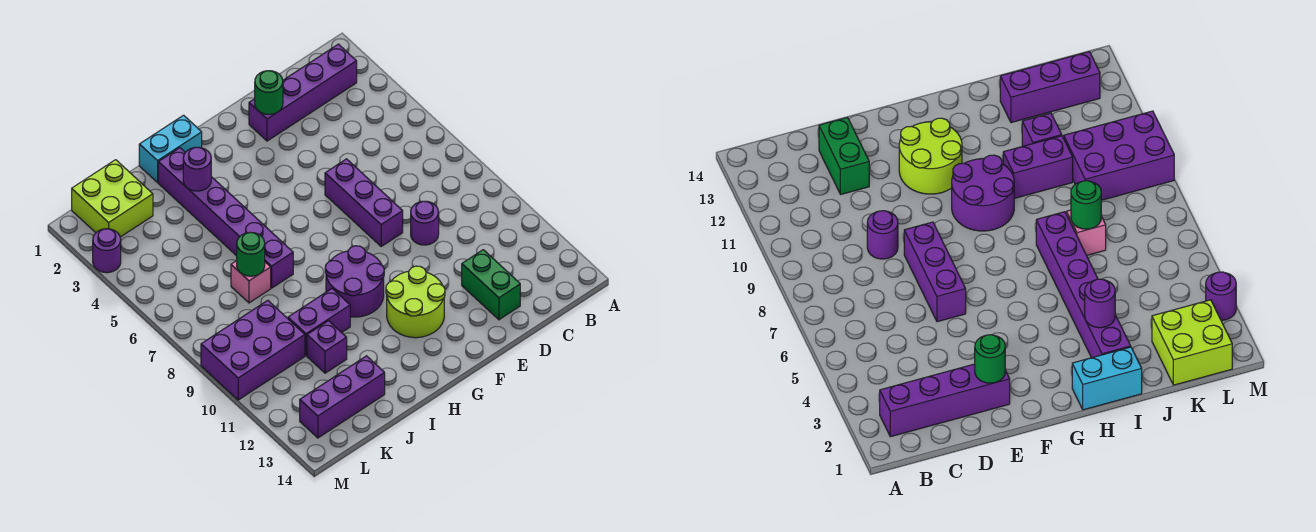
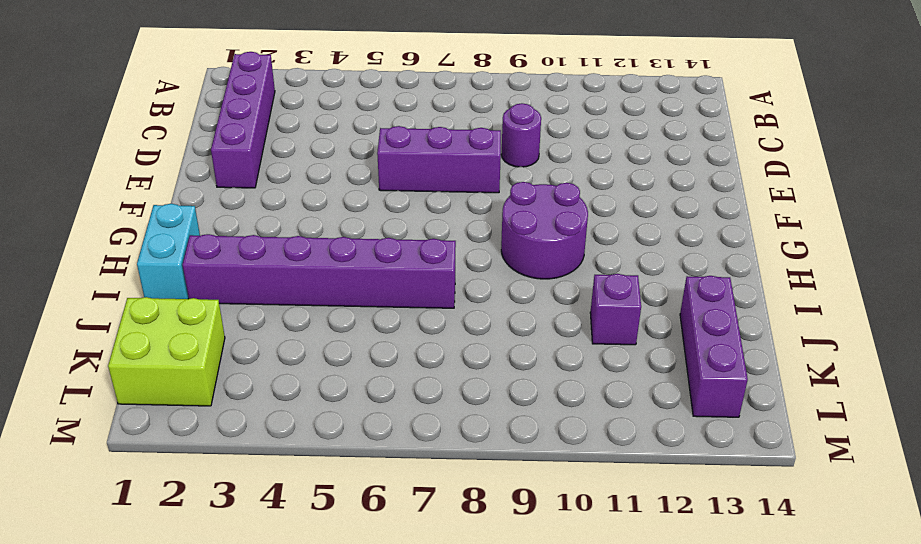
none -> green 1x2 brick [462,250,520,320]
none -> lime 2x2 round brick [386,266,445,338]
none -> purple 1x2 brick [288,289,350,356]

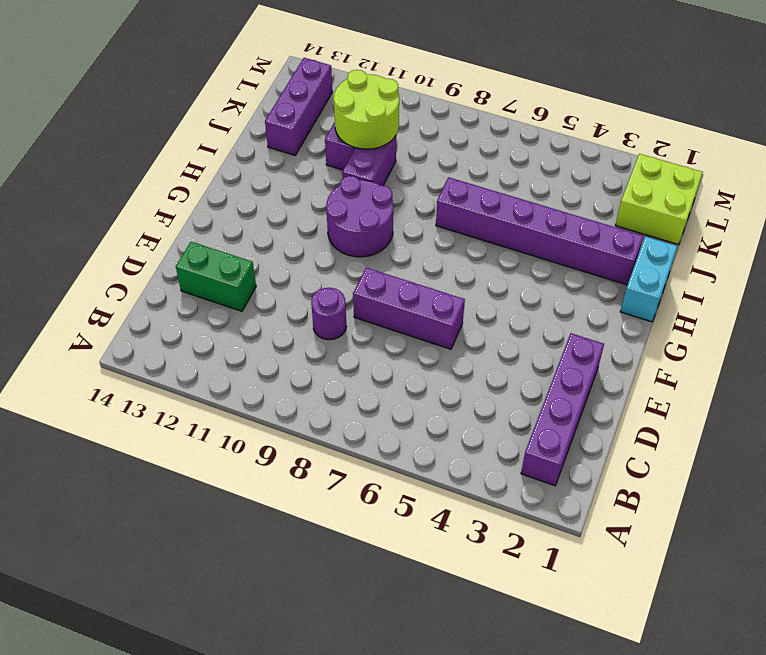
lime 2x2 round brick [334,70,399,149] -> lime 2x2 round brick moved to [386,266,445,338]
none -> pink 1x1 brick [231,261,271,303]
none -> purple 2x3 brick [201,300,305,400]
none -> purple 1x1 round brick [93,229,121,273]

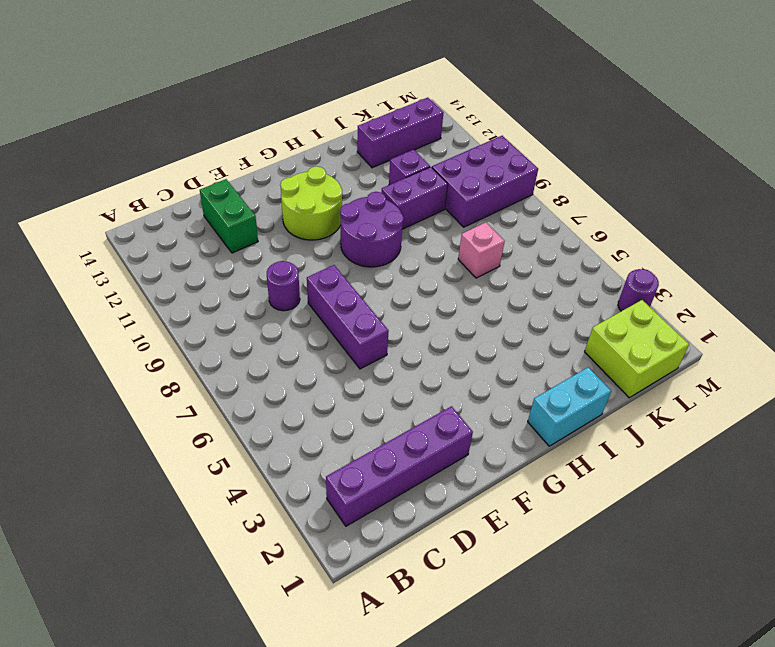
none -> purple 1x6 brick [158,148,293,288]
none -> green 1x1 round brick [255,71,283,114]
none -> purple 1x1 round brick [183,147,211,191]

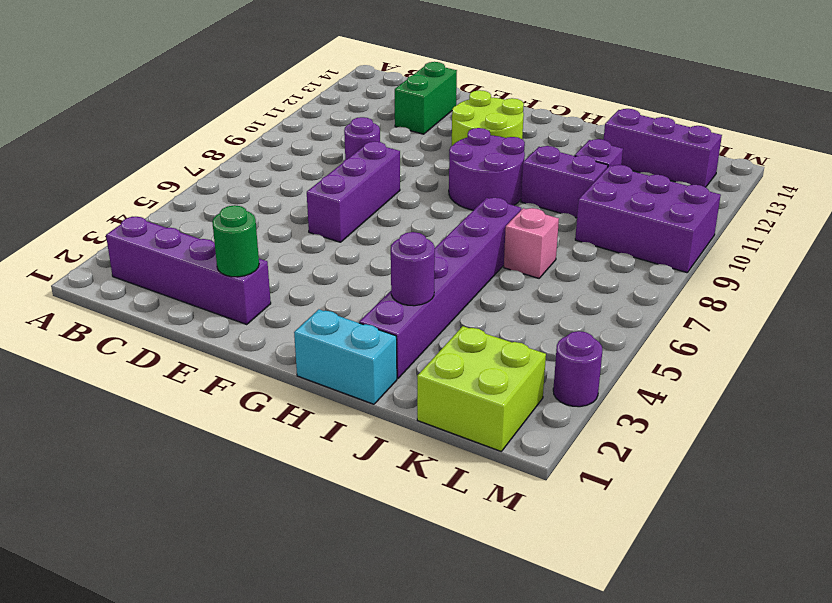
none -> green 1x1 round brick [237,232,265,276]

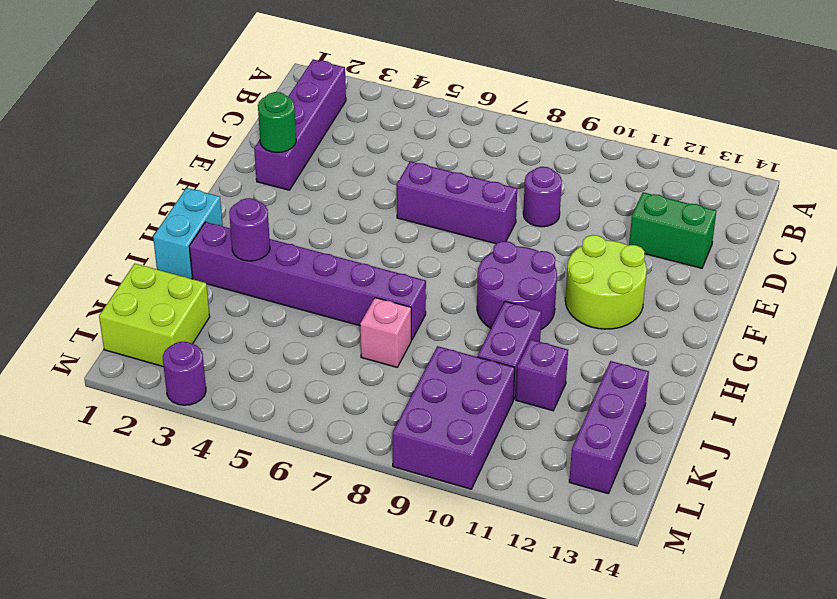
none -> green 1x1 round brick [237,232,265,276]

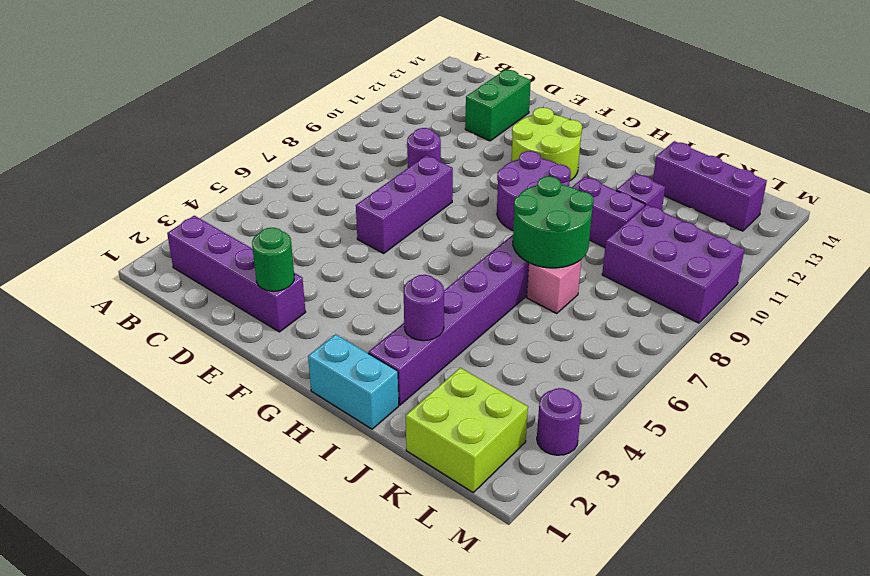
green 2x2 round brick [513,177,594,268] -> green 1x1 round brick [237,232,265,276]

